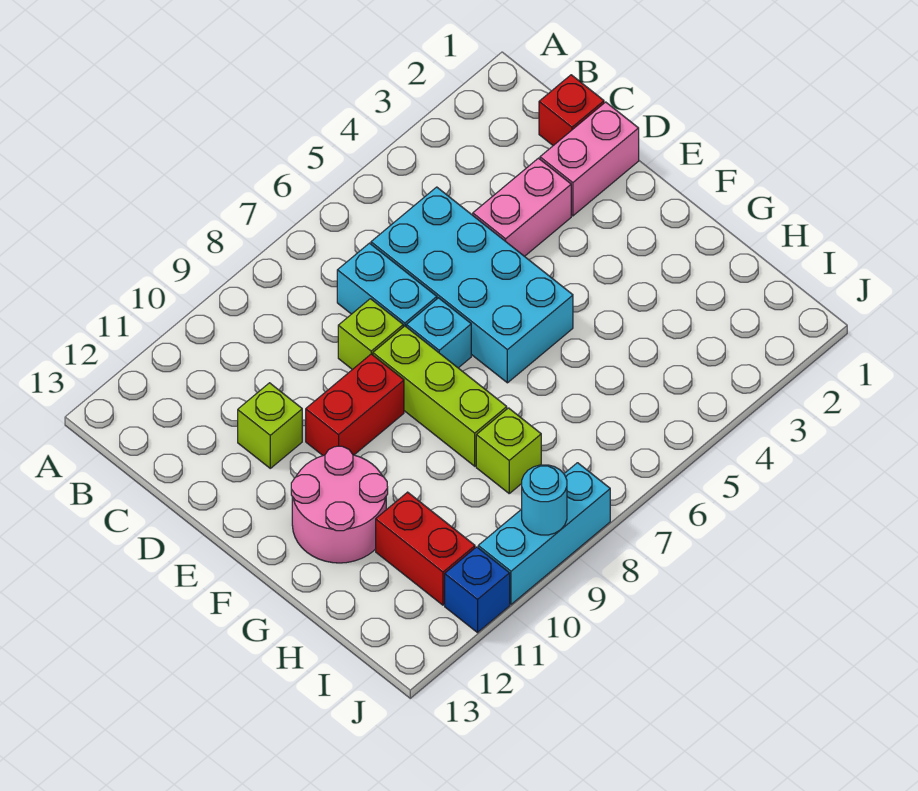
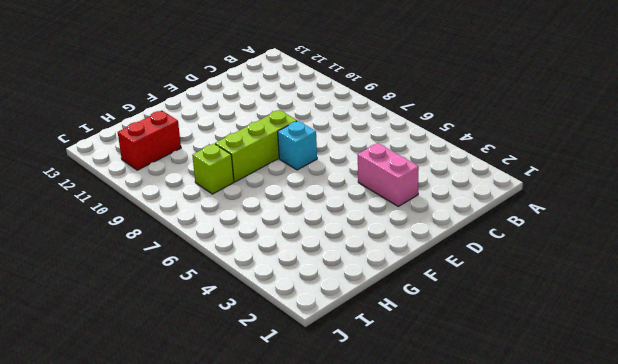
none -> red 1x1 brick [539,75,604,146]
none -> cyan 2x4 brick [371,187,573,383]
none -> cyan 1x2 brick [337,243,437,327]

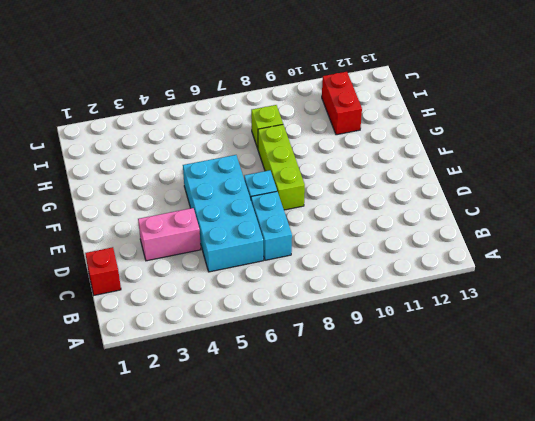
none -> pink 1x2 brick [540,102,639,216]
none -> lime 1x1 brick [338,299,403,370]
none -> lime 1x1 brick [238,383,302,468]

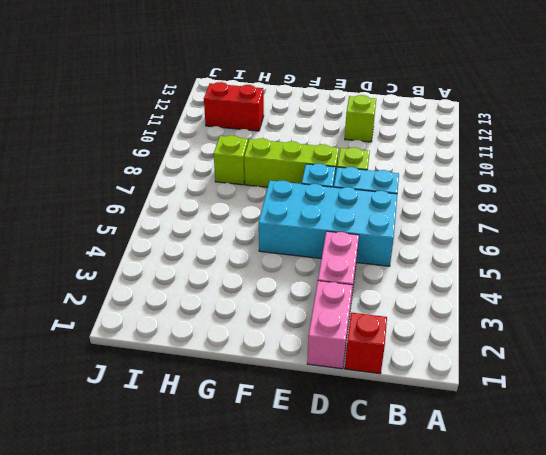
none -> red 1x2 brick [306,354,404,456]
none -> pink 2x2 round brick [291,446,388,563]
none -> cyan 1x3 brick [478,463,610,604]

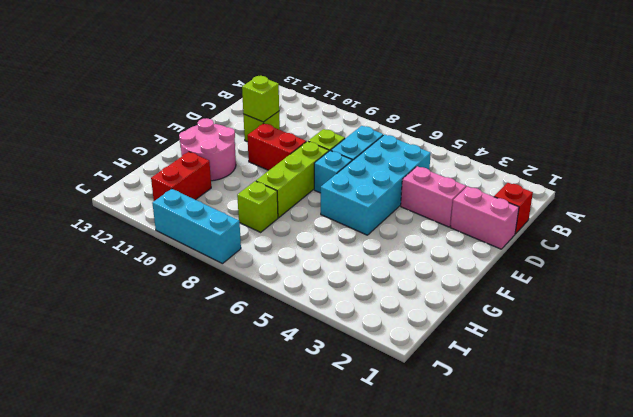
lime 1x1 brick [242,76,279,122] -> none
none -> blue 1x1 brick [445,547,510,633]
none -> cyan 1x1 round brick [522,465,567,535]

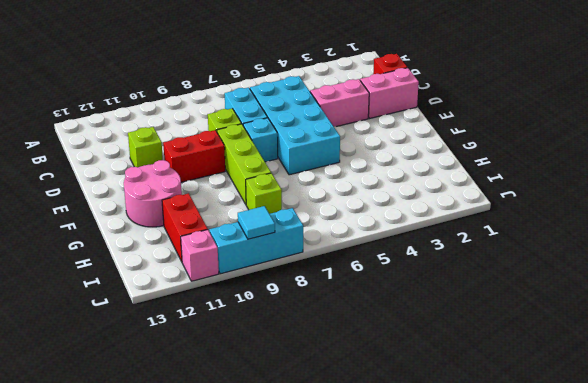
cyan 1x1 tile [238,206,275,239] -> cyan 1x1 round brick [522,465,567,535]
pink 1x1 brick [181,230,219,281] -> blue 1x1 brick [445,547,510,633]

